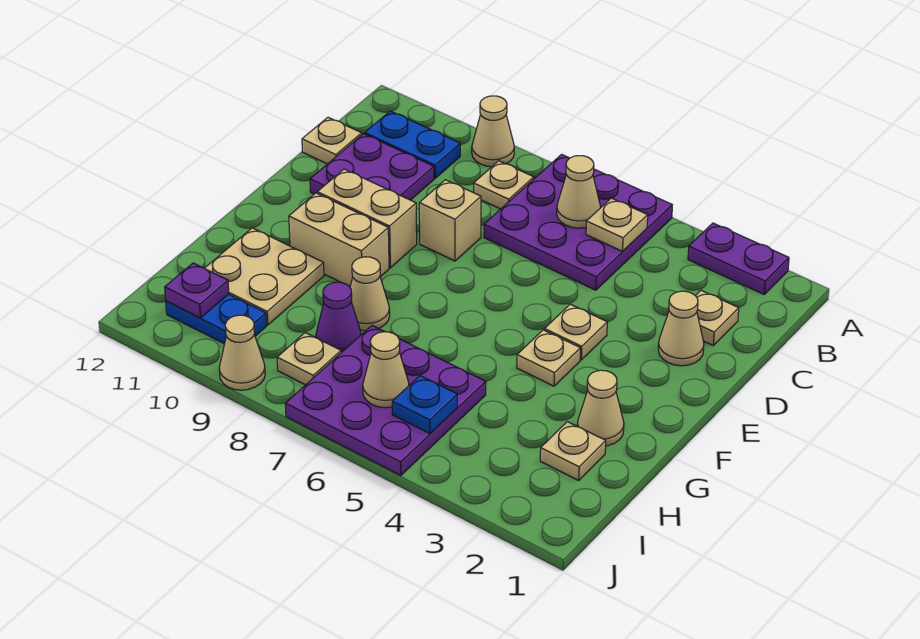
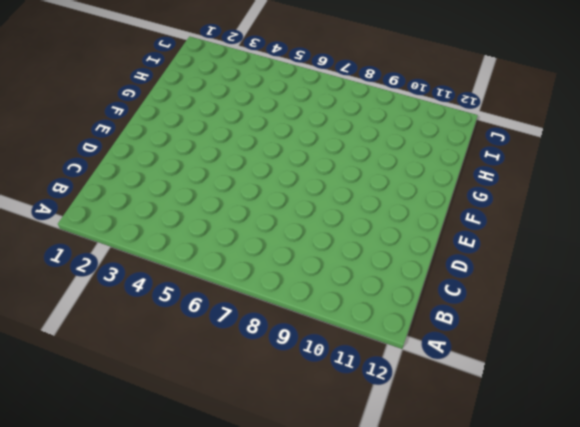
none -> purple 1x2 plate [688,223,789,294]
none -> purple 3x3 plate [484,154,672,290]
none -> tan 1x1 cone [472,96,514,167]

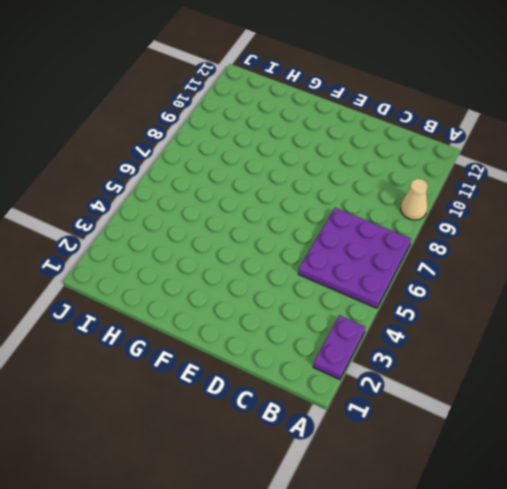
none -> tan 1x1 plate [474,161,534,209]
none -> blue 1x2 plate [365,111,460,178]
none -> tan 1x1 plate [696,290,739,345]

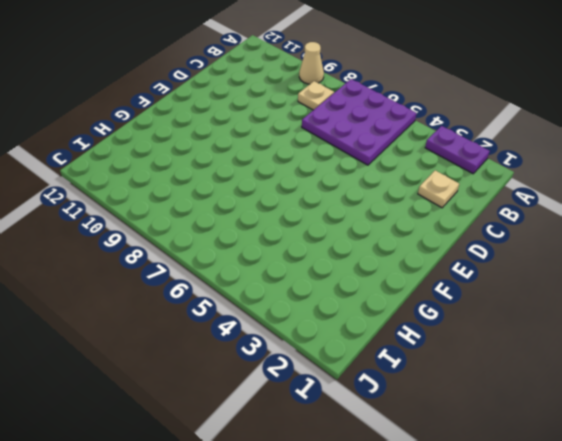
none -> blue 1x2 plate [365,111,460,178]
none -> purple 2x2 plate [310,134,434,200]
none -> tan 1x1 plate [302,117,362,164]

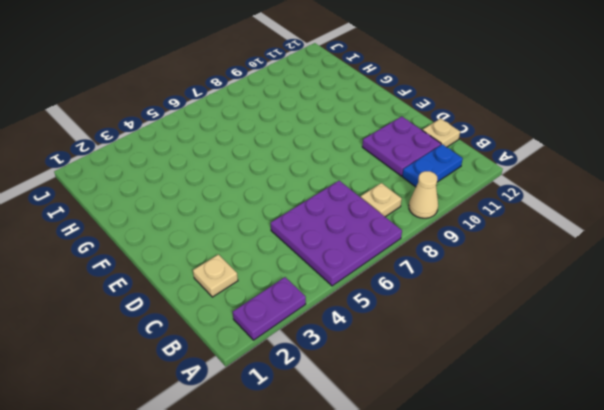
none -> tan 1x1 cone [658,291,704,366]
none -> tan 1x1 brick [419,180,481,261]
none -> tan 1x1 plate [544,304,607,360]

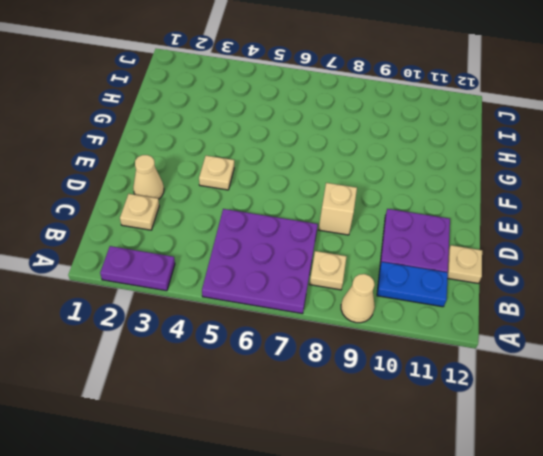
none -> tan 1x2 brick [317,169,417,268]
none -> tan 1x1 plate [517,330,580,386]
none -> tan 1x2 brick [289,193,389,287]

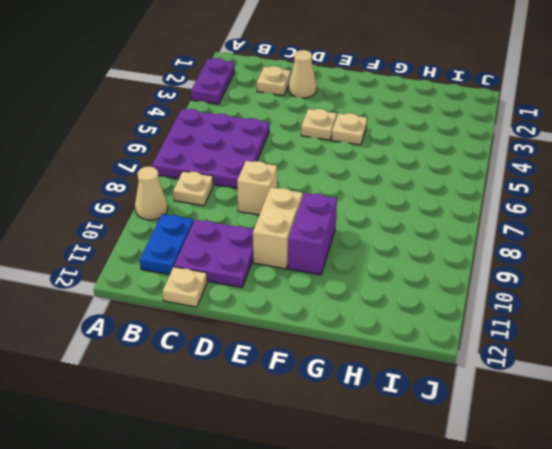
purple 1x2 brick [288,193,337,275] -> tan 1x2 brick [289,193,389,287]
none -> tan 1x1 cone [577,370,624,446]
none -> tan 1x1 cone [350,257,390,331]
none -> tan 2x2 plate [205,228,324,325]

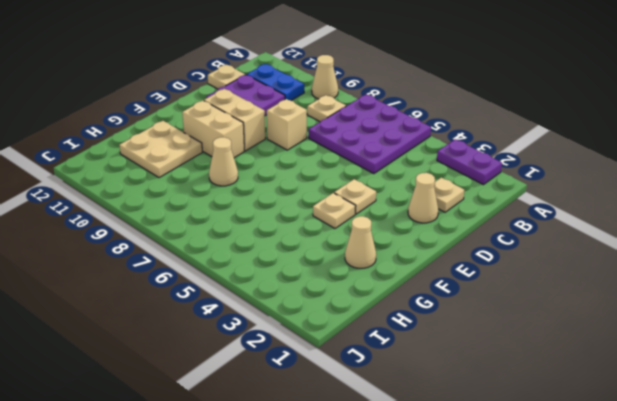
none -> tan 1x1 plate [540,422,606,481]
none -> purple 3x3 plate [285,326,486,476]
none -> purple 1x1 cone [316,282,361,353]

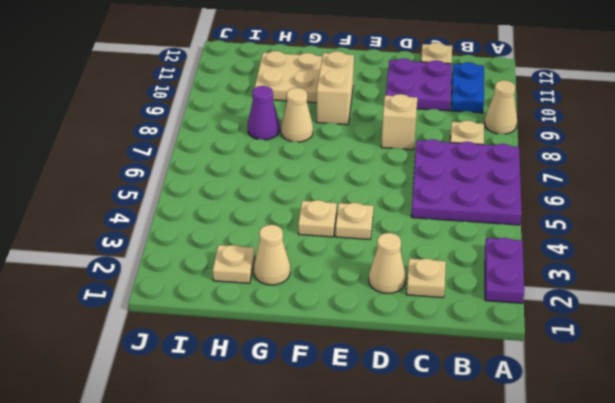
none -> tan 1x2 brick [317,169,417,268]
none -> purple 3x3 plate [285,326,486,476]
none -> tan 1x1 plate [277,333,341,385]

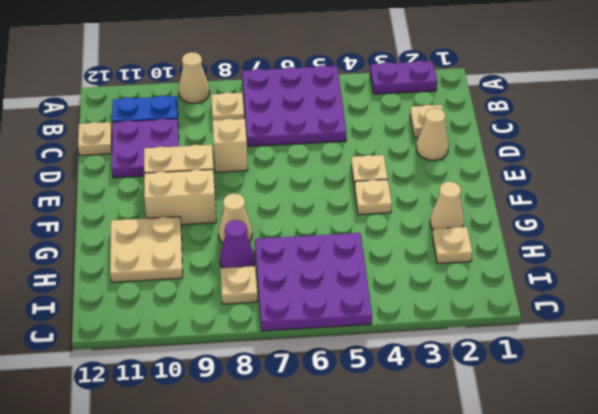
none -> blue 1x2 plate [166,294,266,344]
none -> tan 1x1 cone [219,315,265,390]
none -> tan 1x1 plate [586,198,648,251]

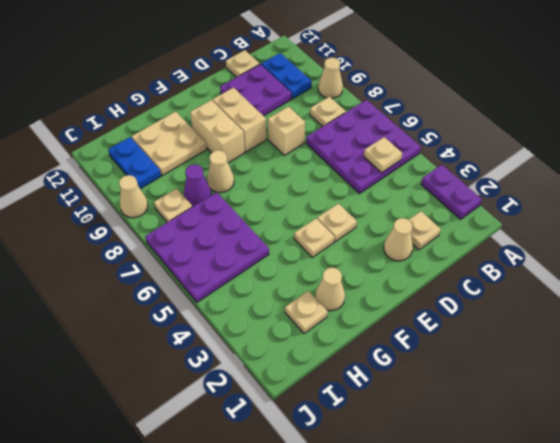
none -> tan 1x1 cone [557,156,601,228]
none -> blue 1x1 plate [392,376,457,434]
none -> tan 1x1 cone [363,332,409,408]

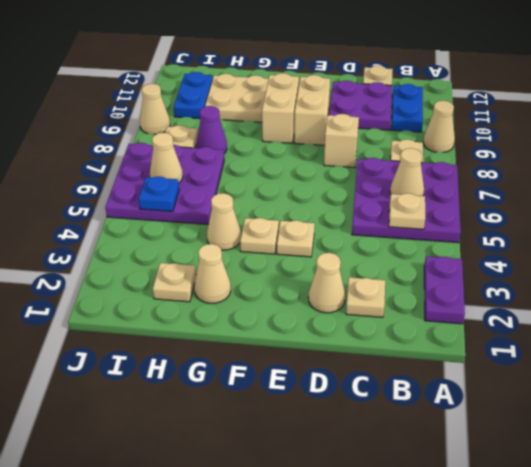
tan 1x1 cone [207,193,241,250] -> tan 1x1 cone moved to [350,257,390,331]
none -> purple 1x1 plate [165,263,229,318]

